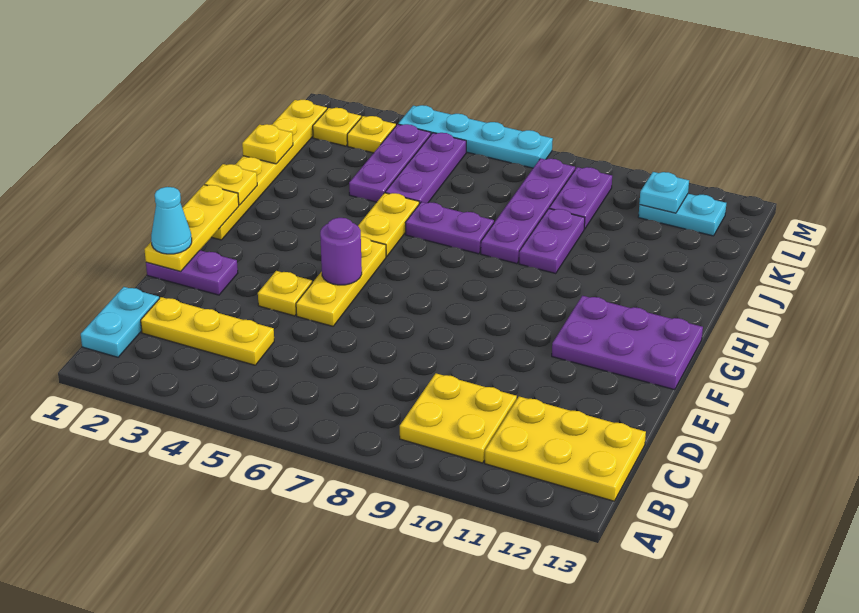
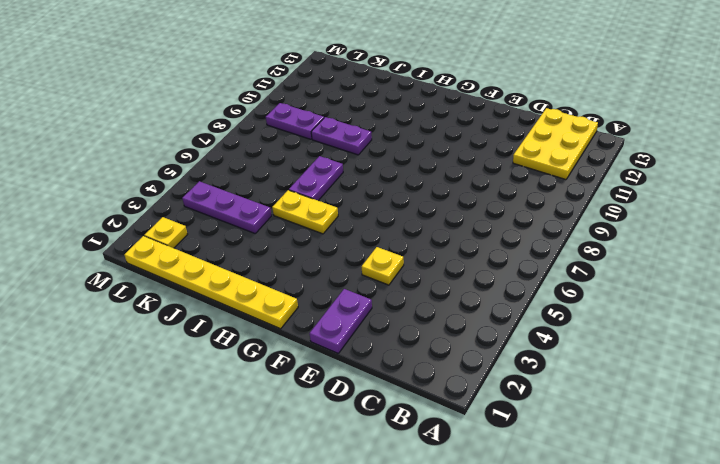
none -> cyan 1x2 plate [81,287,159,357]
none -> yellow 2x2 plate [400,373,517,463]
none -> yellow 1x3 plate [141,297,274,365]

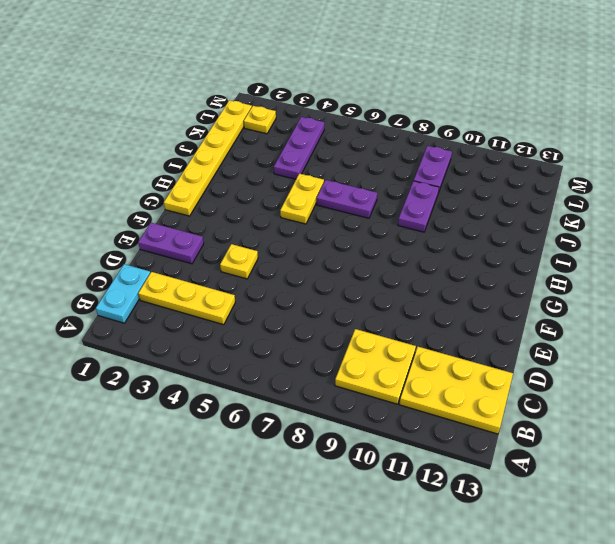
none -> yellow 1x3 plate [296,237,386,326]
none -> purple 2x3 plate [552,296,703,390]
none -> purple 1x4 plate [481,158,575,264]

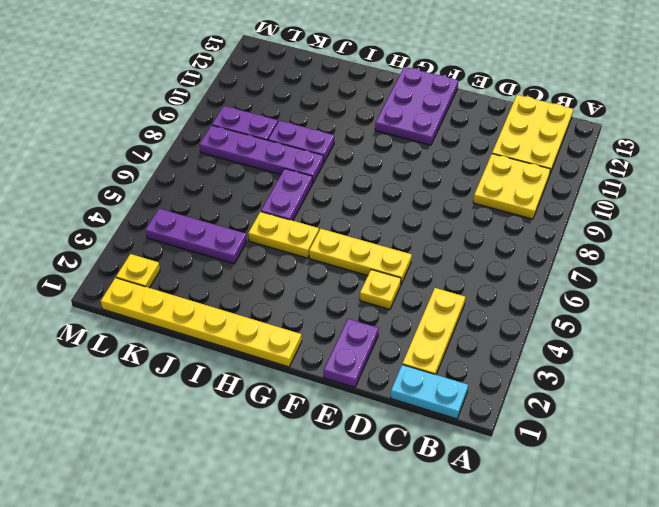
none -> purple 1x3 plate [385,133,466,204]
none -> yellow 1x1 plate [347,116,396,153]
none -> cyan 1x2 plate [638,194,726,236]

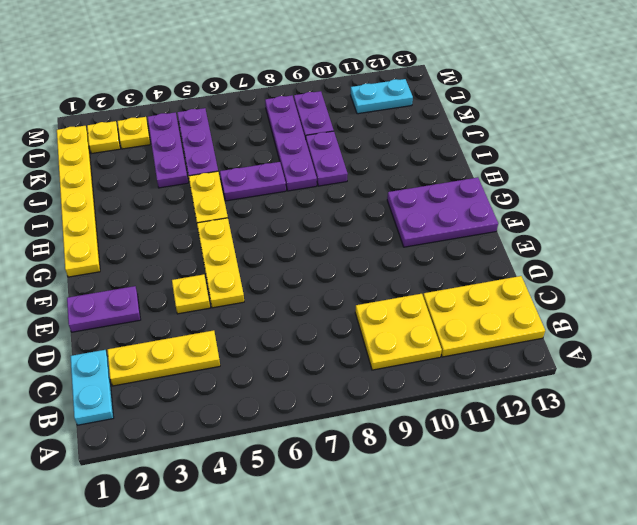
none -> cyan 1x4 plate [398,105,553,168]
none -> yellow 1x3 plate [144,185,239,271]
none -> purple 1x1 round brick [320,218,362,285]

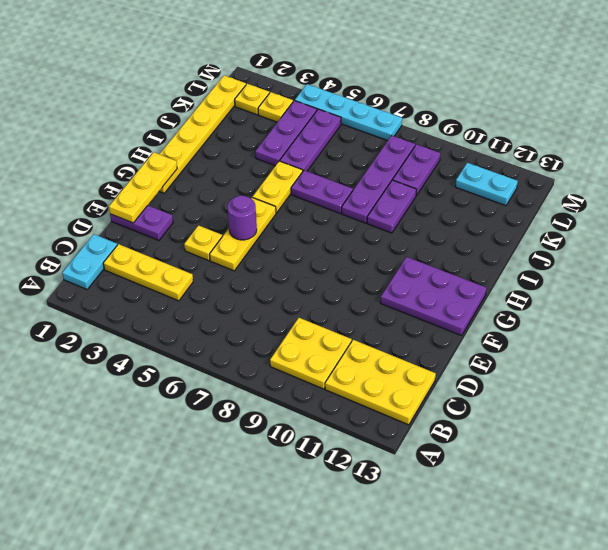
none -> yellow 1x1 plate [205,164,257,205]
none -> yellow 1x1 plate [242,124,293,164]
none -> cyan 1x1 plate [639,172,689,213]

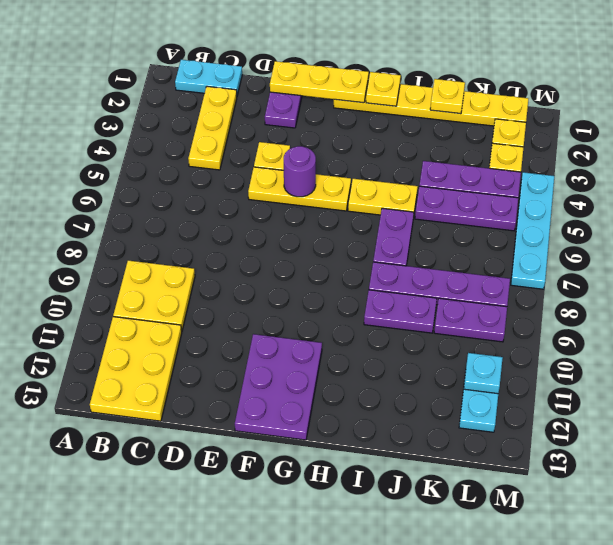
none -> cyan 1x1 cone [151,187,192,254]

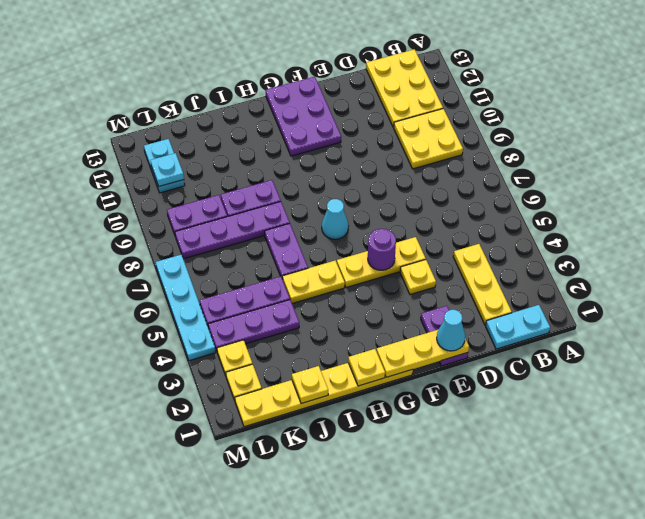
cyan 1x1 cone [322,199,349,239] -> none

